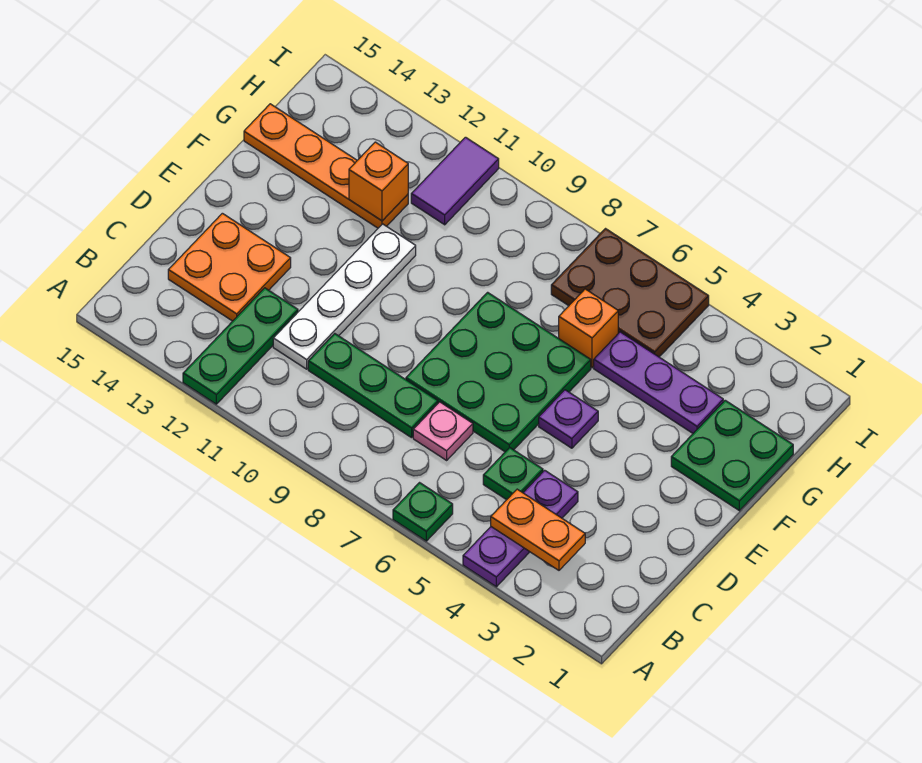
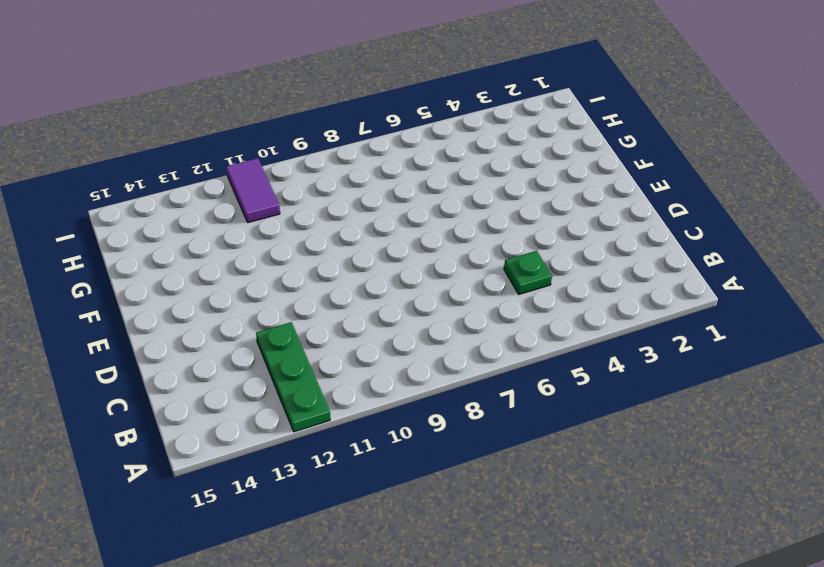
none -> purple 1x3 plate [463,470,578,587]
none -> green 1x1 plate [393,483,453,541]
none -> pink 1x1 plate [413,402,473,460]

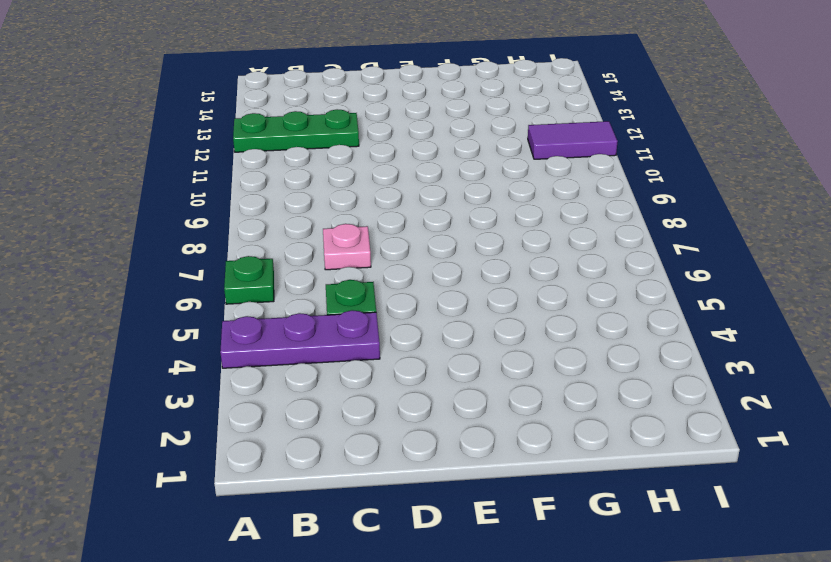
none -> green 1x3 plate [308,334,438,438]
none -> white 1x4 plate [273,224,416,369]
none -> orange 2x2 plate [168,213,291,321]

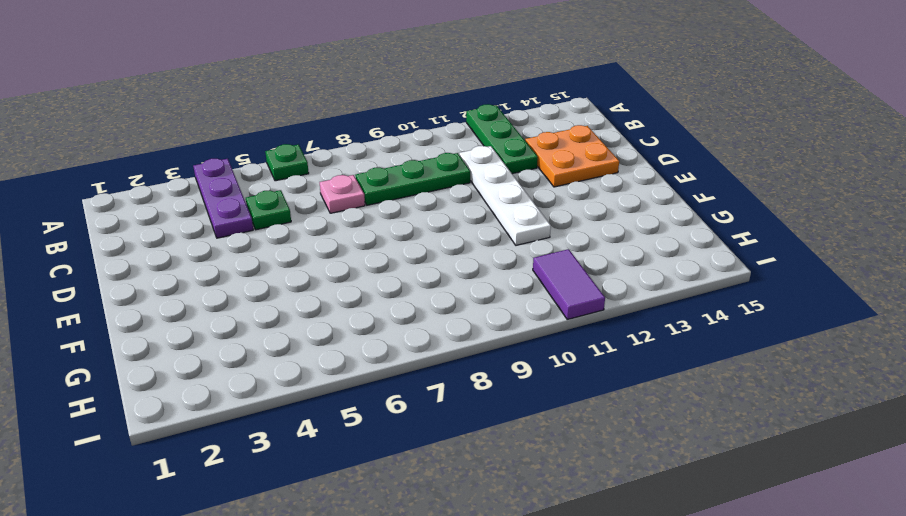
none -> green 3x3 plate [406,292,591,452]
none -> purple 1x1 plate [539,390,598,448]
none -> green 2x2 plate [671,400,793,511]

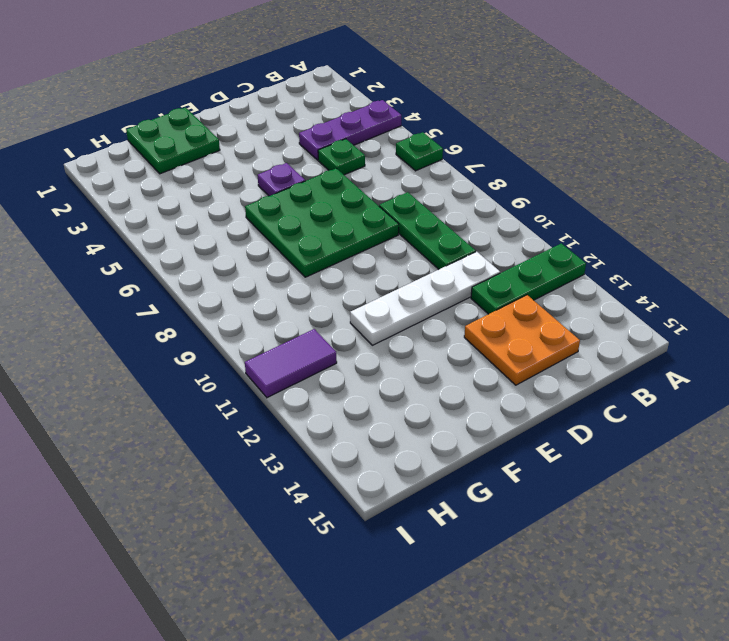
none -> pink 1x1 plate [413,402,473,460]
none -> purple 1x3 plate [594,332,723,433]
none -> orange 1x1 brick [559,289,618,368]

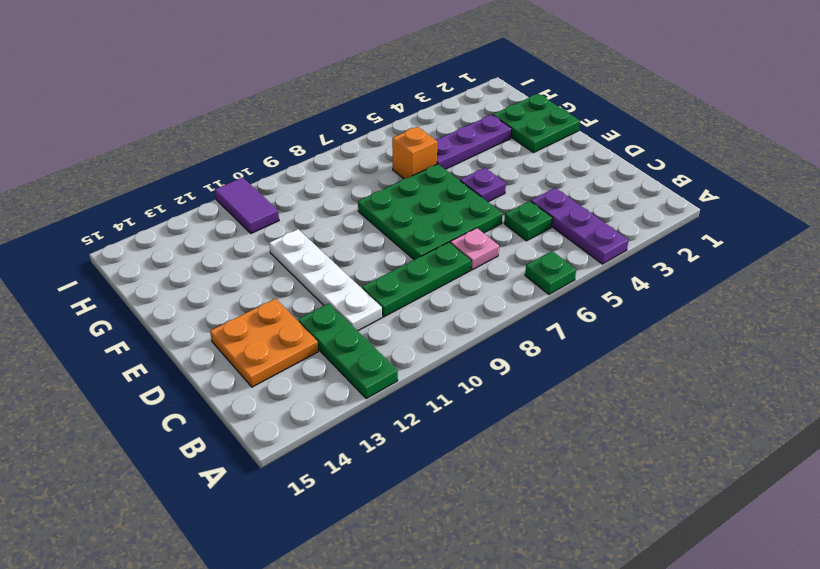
none -> orange 1x4 plate [244,104,408,228]
none -> brown 2x3 plate [551,229,709,357]
none -> orange 1x2 plate [491,489,585,570]

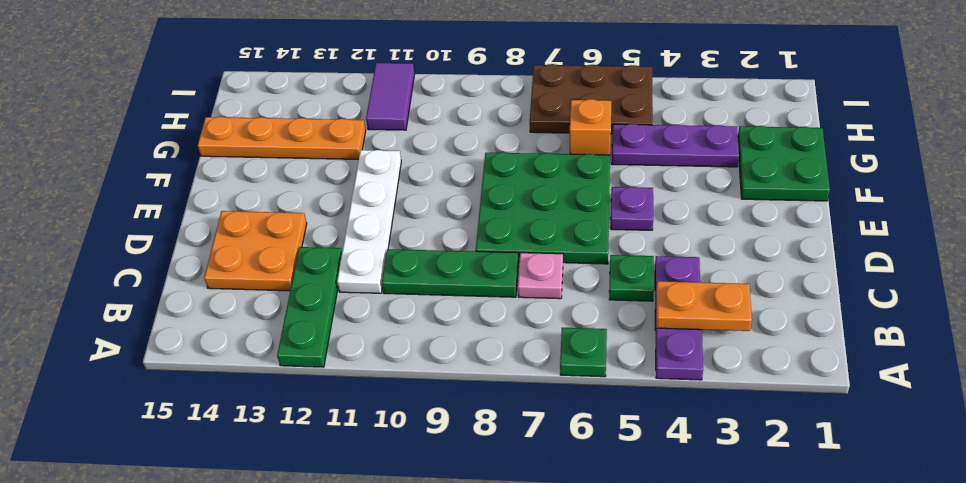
none -> orange 1x1 brick [349,142,408,221]

